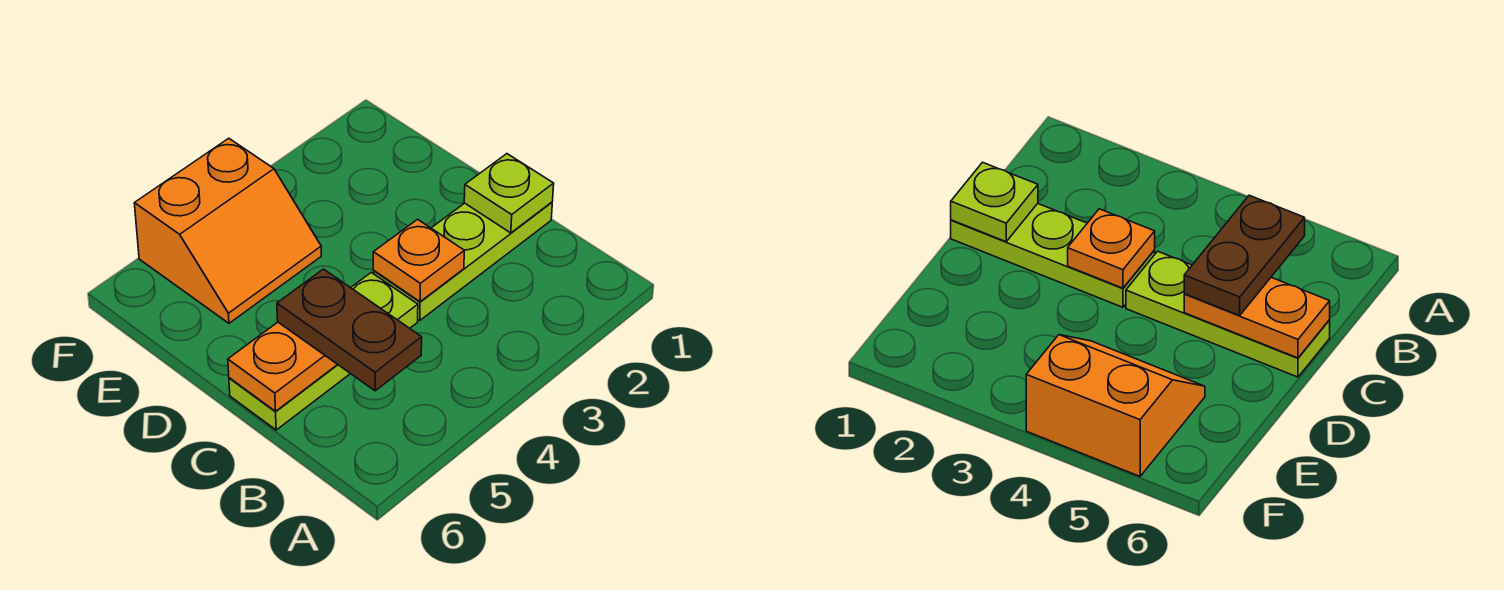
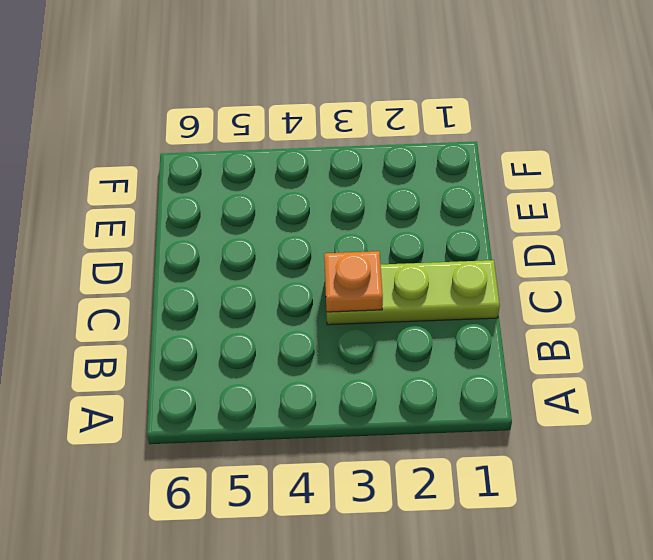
none -> lime 1x3 plate [229,273,418,430]
none -> orange 2x2 slope [134,138,321,323]

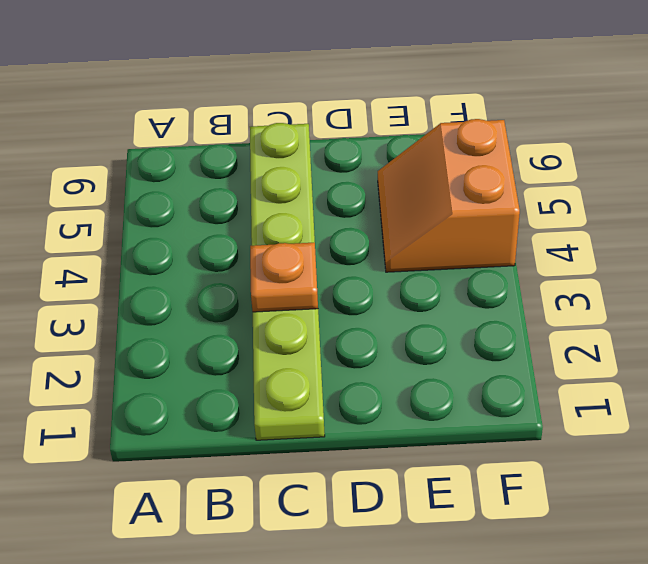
none -> lime 1x1 plate [464,154,554,233]
none -> orange 1x2 plate [228,322,338,411]

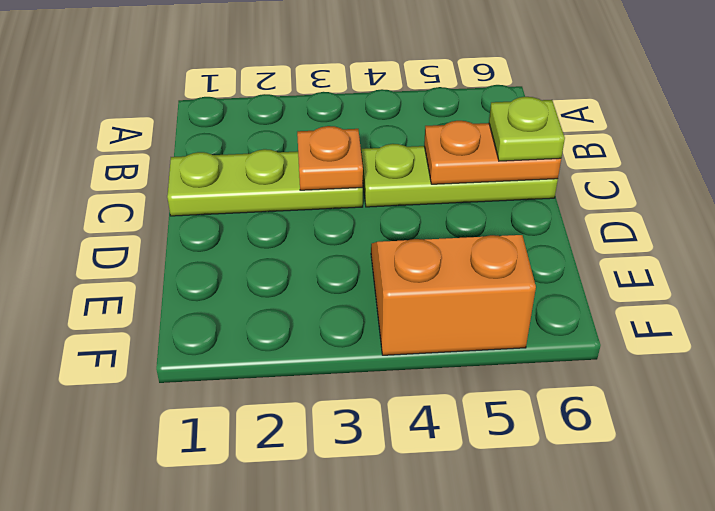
lime 1x1 plate [489,97,565,161] -> lime 1x1 plate moved to [464,154,554,233]
none -> brown 1x2 plate [277,269,422,391]

